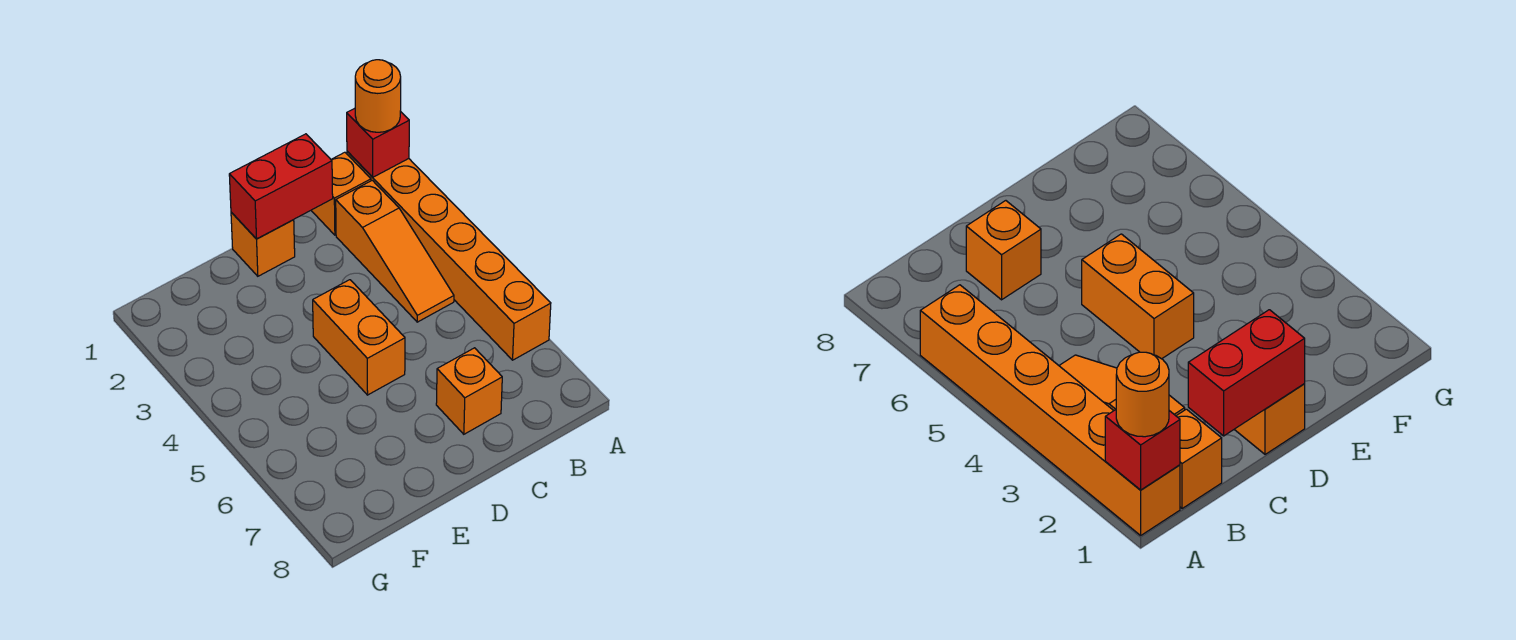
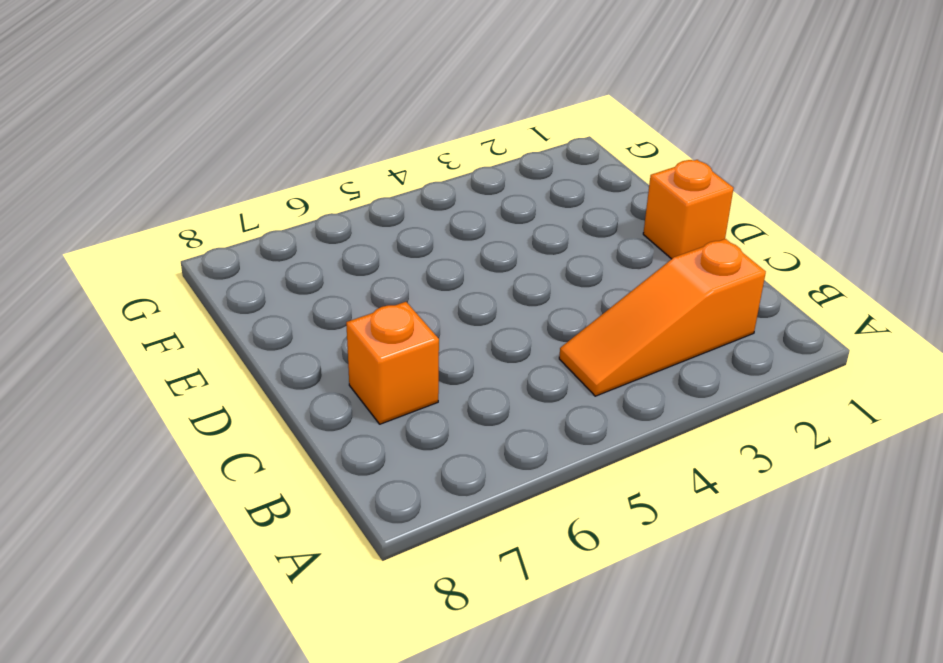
none -> orange 1x6 brick [347,151,551,360]
none -> orange 1x1 brick [311,152,371,235]

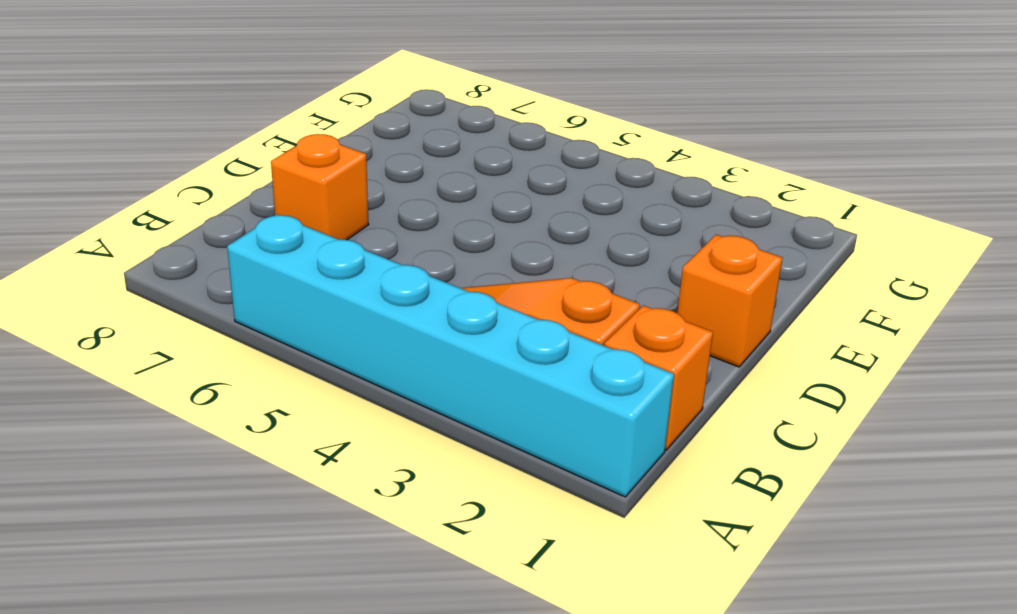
cyan 1x6 brick [227,215,674,497] -> orange 1x6 brick [347,151,551,360]
none -> orange 1x2 brick [313,280,405,395]
none -> red 1x1 brick [347,108,409,177]

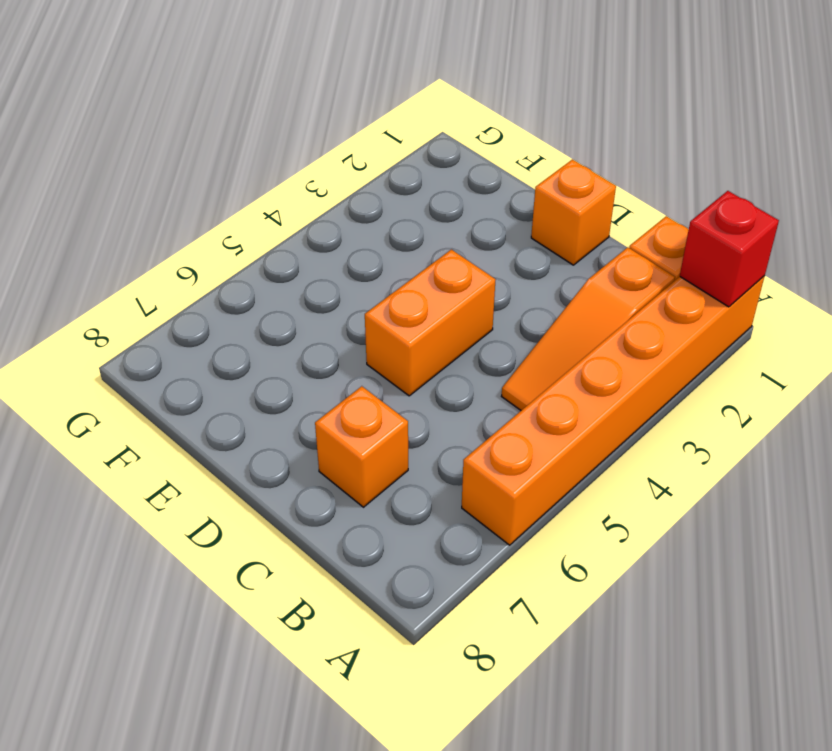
none -> red 1x2 brick [229,134,333,239]
none -> orange 1x1 round brick [355,60,401,132]

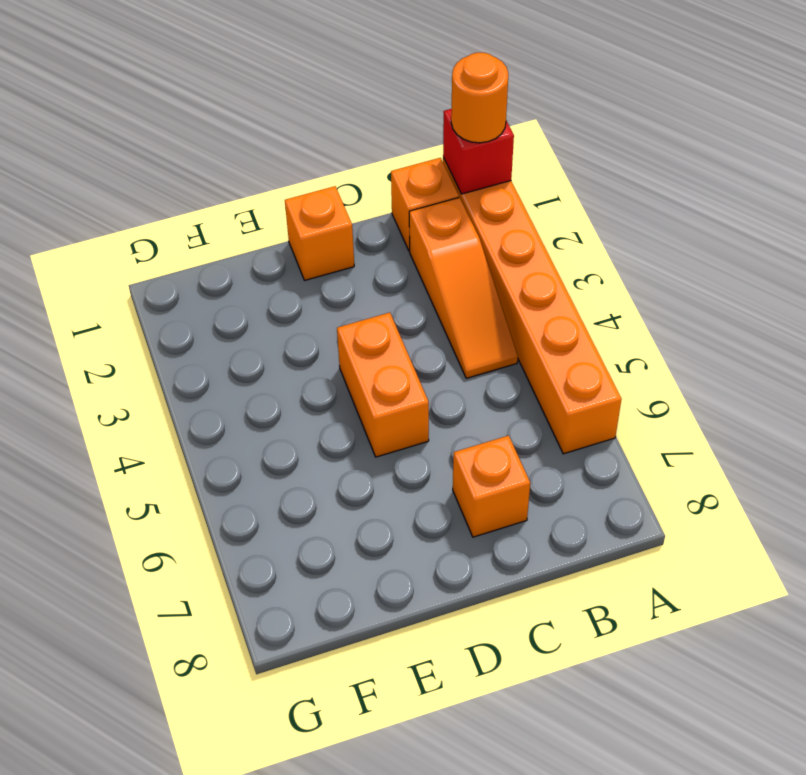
none -> red 1x2 brick [229,134,333,239]

